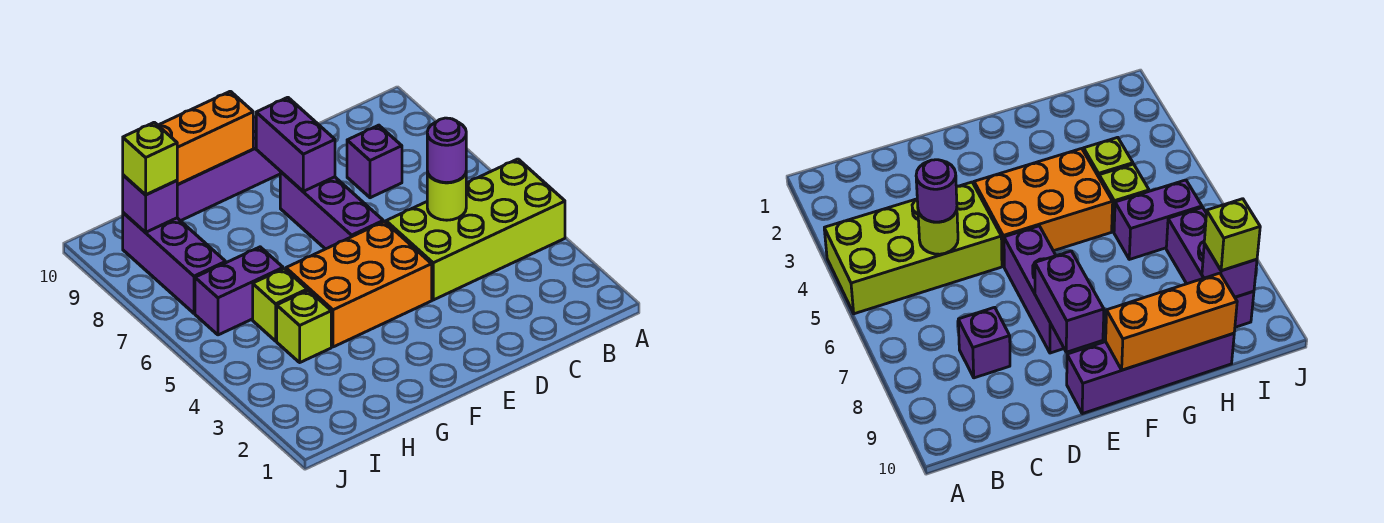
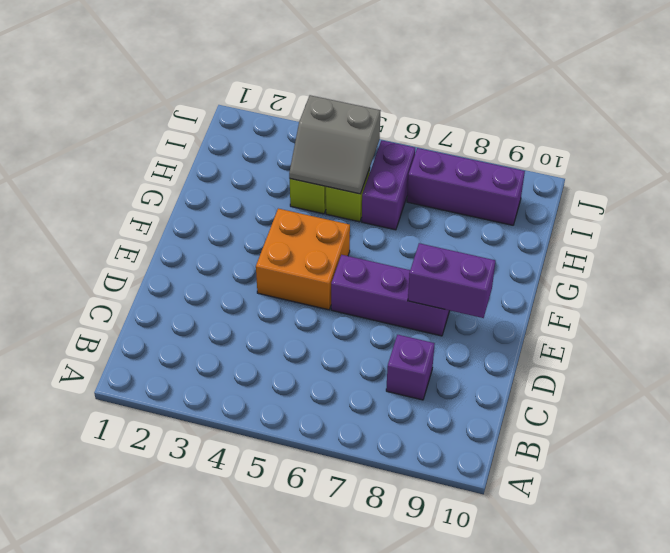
orange 2x2 brick [256,209,350,310] -> orange 2x3 brick [286,222,432,347]
grey 2x2 slope [289,95,380,194] -> none
none -> lime 2x4 brick [386,159,565,300]
none -> purple 1x4 brick [177,117,281,221]
none -> lime 1x1 round brick [427,172,466,220]

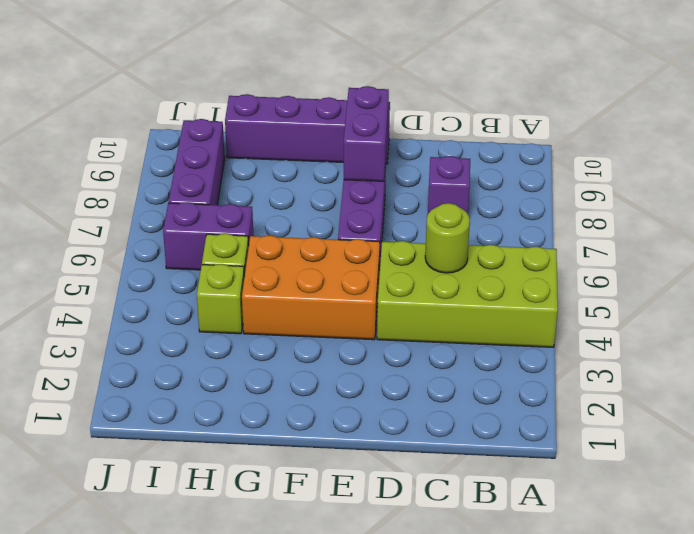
none -> orange 1x3 brick [158,91,253,185]
none -> purple 1x1 brick [123,175,177,232]
none -> purple 1x1 round brick [427,118,466,183]

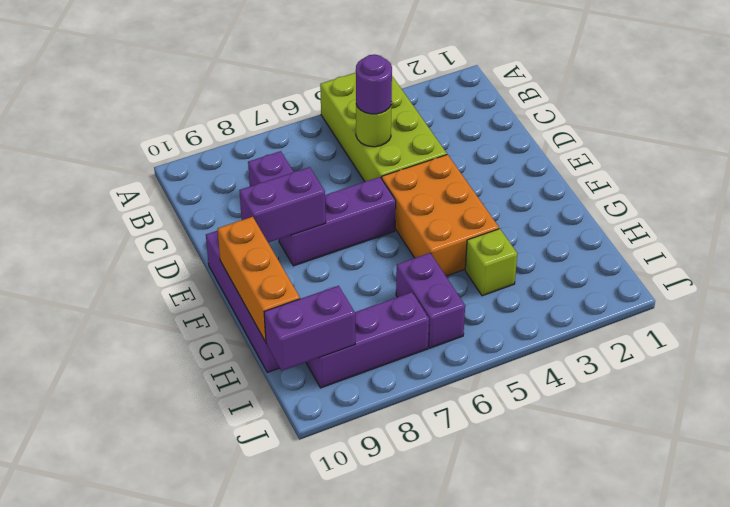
purple 1x2 brick [264,286,355,371] -> purple 1x1 brick [123,175,177,232]
none -> lime 1x1 brick [253,269,307,341]
none -> lime 1x1 brick [123,122,177,195]

